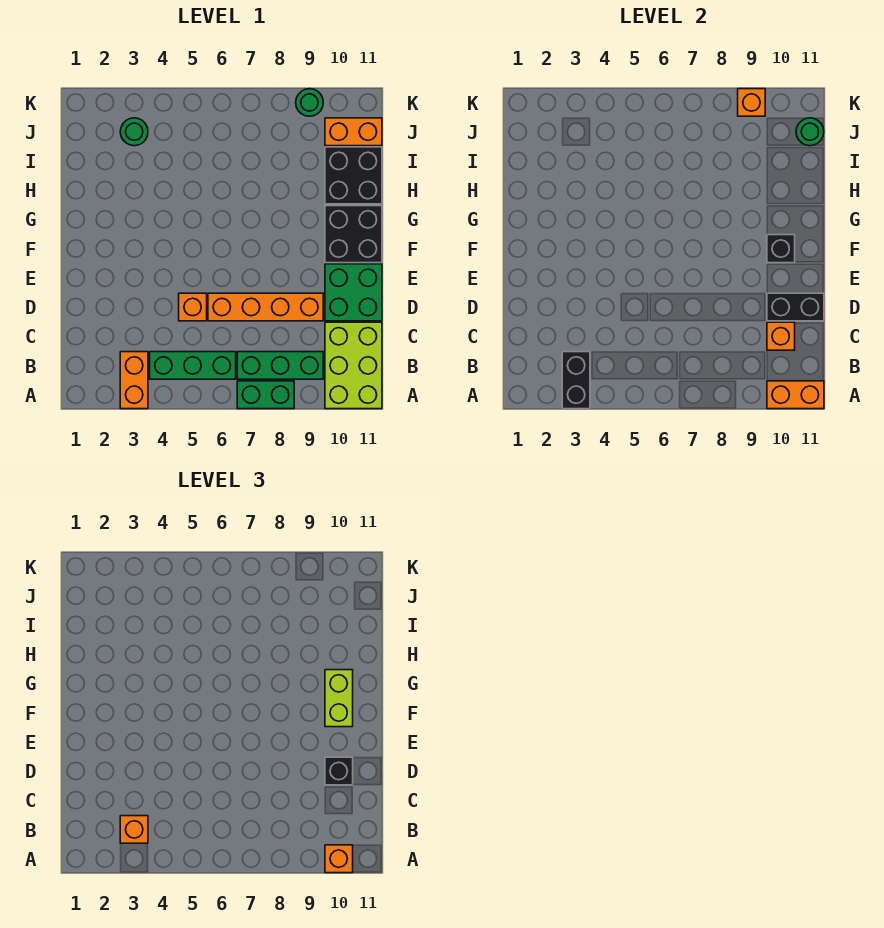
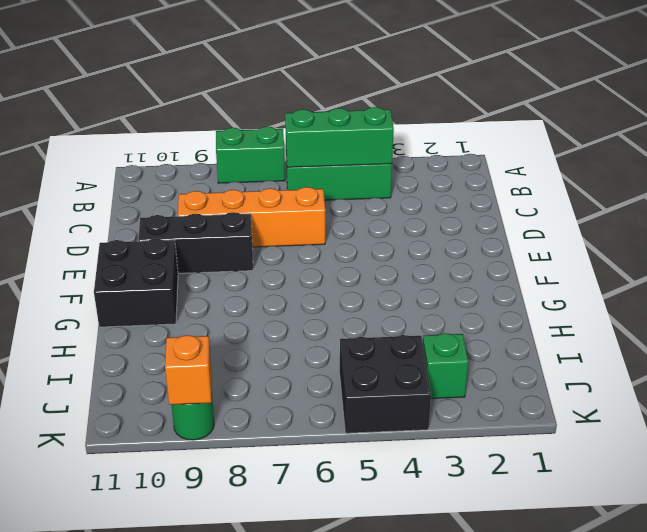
green 1x3 brick [285,107,394,167] -> green 1x3 brick moved to [237,352,323,379]
black 1x3 brick [138,212,253,273] -> green 2x2 brick [325,264,382,321]
green 1x1 brick [423,333,468,399] -> green 1x1 round brick [120,118,148,146]
black 2x2 brick [340,335,431,433] -> black 2x2 brick moved to [325,147,382,204]
none -> orange 1x2 brick [120,352,148,409]
none -> lime 2x3 brick [325,322,382,409]
none -> orange 1x1 brick [179,293,207,321]

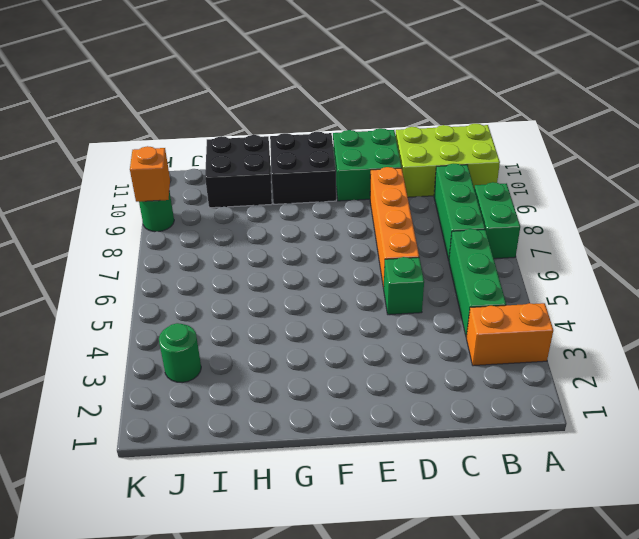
green 1x1 brick [384,257,424,315] -> orange 1x1 brick [179,293,207,321]
none -> orange 1x2 brick [325,118,382,146]
none -> black 1x2 brick [562,352,590,409]
none -> orange 1x2 brick [767,381,824,409]

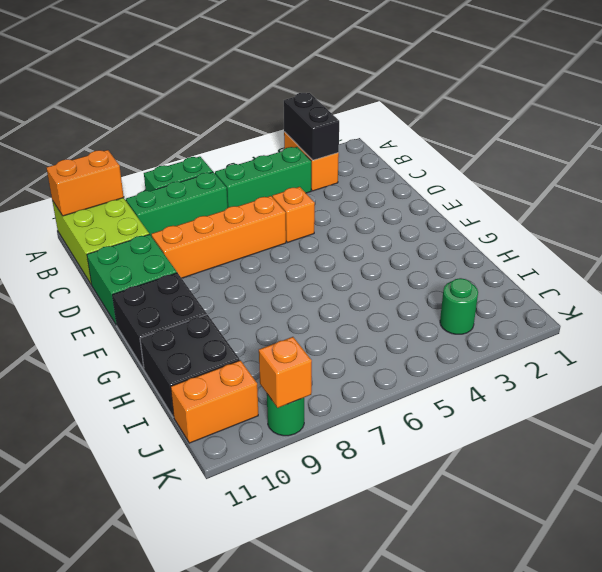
none -> orange 1x1 brick [767,322,795,350]
none -> black 1x2 brick [767,293,824,321]
none -> black 1x1 brick [767,235,795,263]

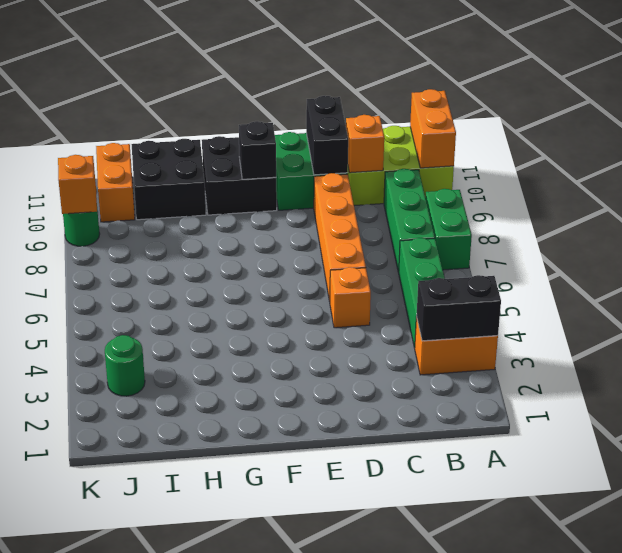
none -> green 1x1 round brick [796,118,824,146]
none -> orange 1x1 brick [325,845,353,873]
none -> orange 1x1 brick [120,816,148,843]

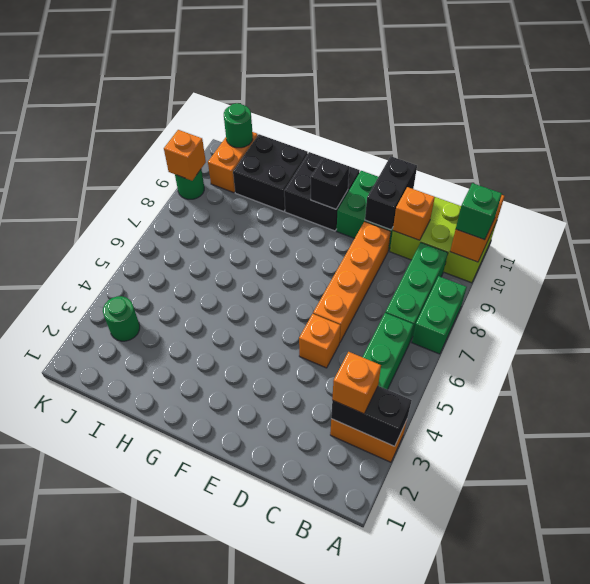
green 1x1 brick [456,183,502,240] -> orange 1x1 brick [325,845,353,873]
none -> black 1x1 brick [325,757,353,785]
none -> lime 1x2 brick [325,670,353,727]

